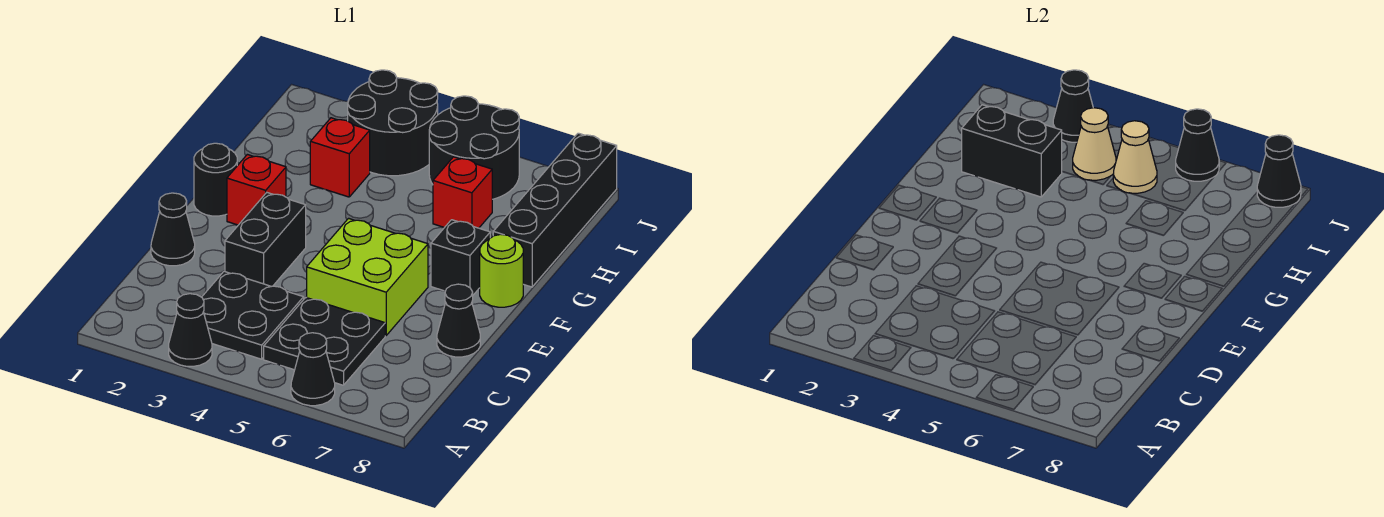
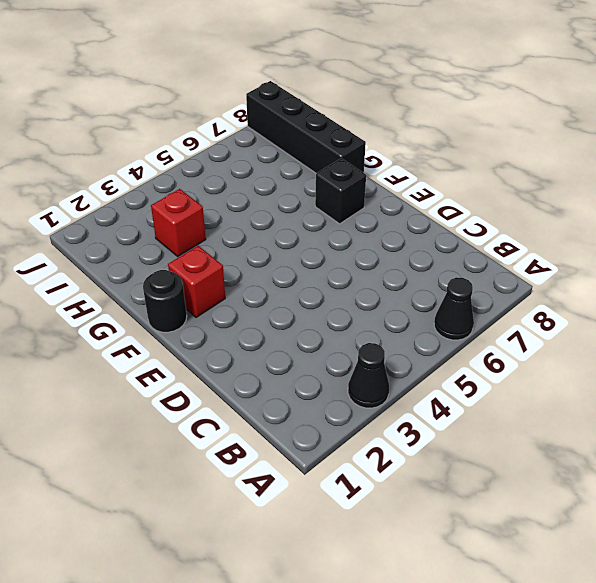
none -> black 2x2 plate [202,271,304,359]
none -> black 2x2 plate [264,297,385,385]
none -> black 1x1 cone [151,193,195,266]

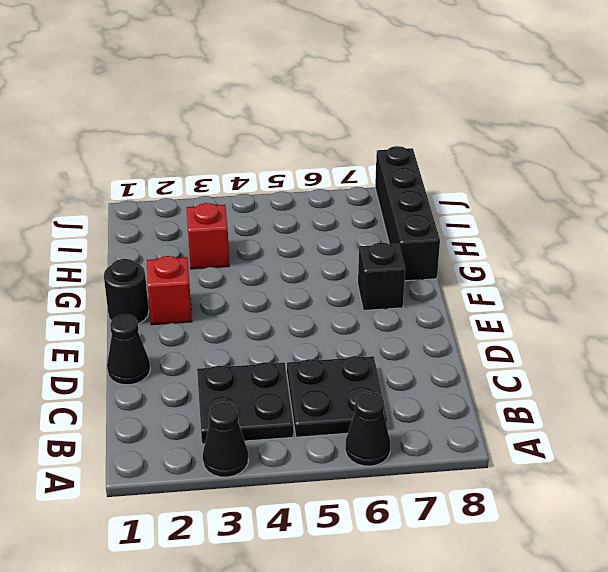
none -> black 1x2 brick [225,193,306,286]
none -> lime 2x2 brick [307,218,428,336]
none -> black 1x1 cone [437,284,480,357]

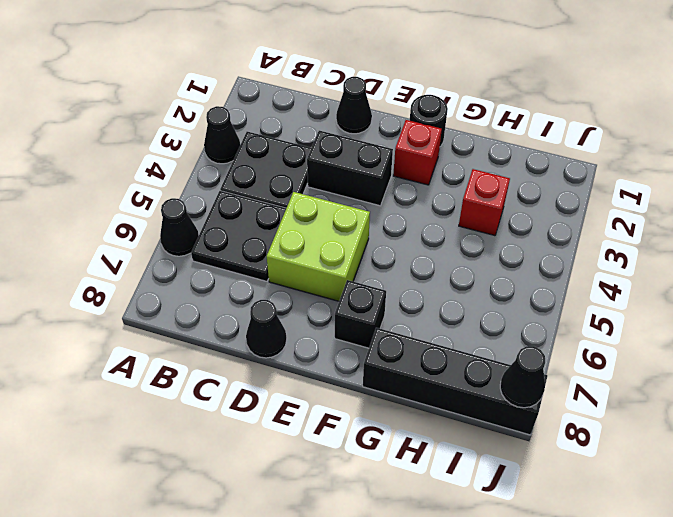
none -> lime 1x1 round brick [480,235,523,307]
none -> red 1x1 brick [433,157,492,228]
none -> black 2x2 round brick [348,70,438,176]

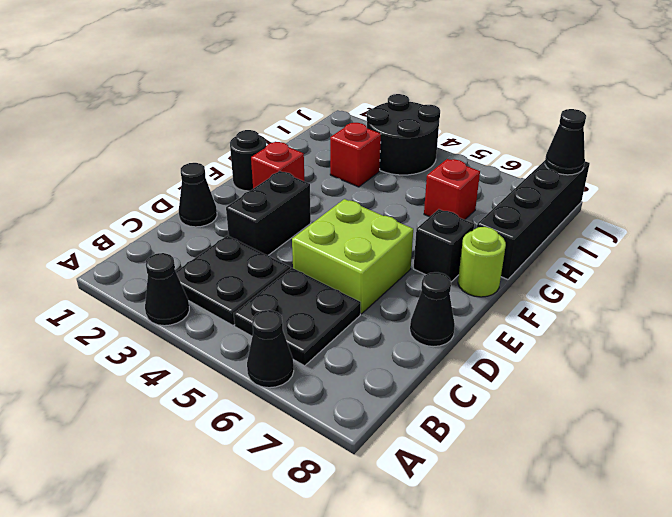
none -> black 2x2 round brick [429,96,519,199]
none -> black 1x2 brick [962,105,1062,197]
none -> tan 1x1 cone [1073,108,1116,180]

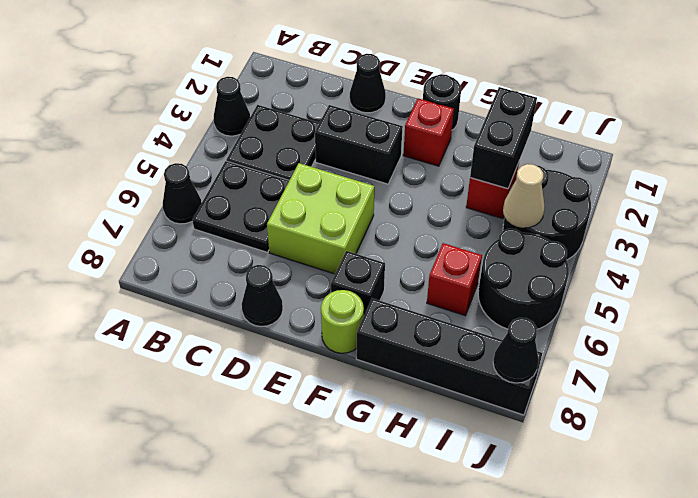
none -> tan 1x1 cone [1113,121,1157,193]
none -> black 1x1 cone [1053,70,1093,142]
none -> black 1x1 cone [1176,109,1219,181]

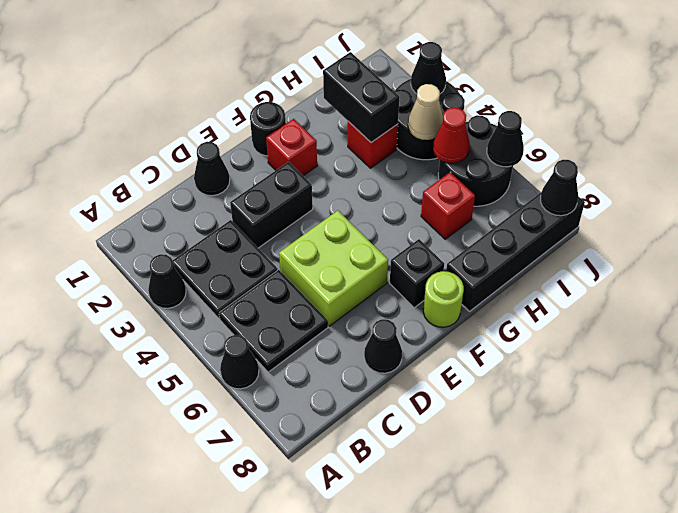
red 1x1 cone [433,107,470,163] -> tan 1x1 cone [1113,121,1157,193]

